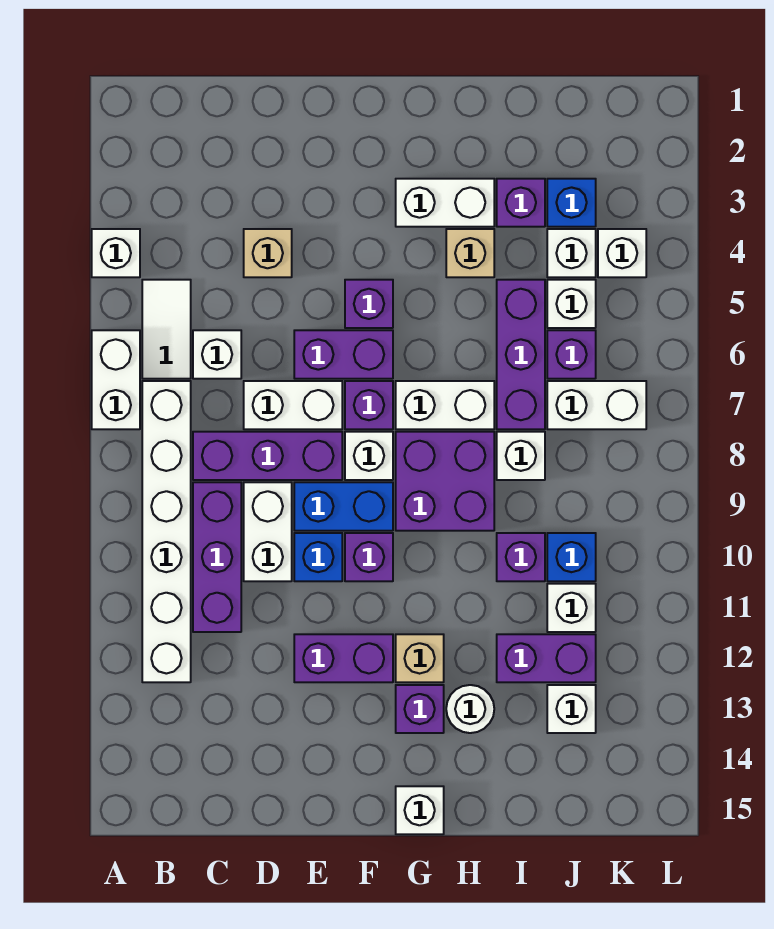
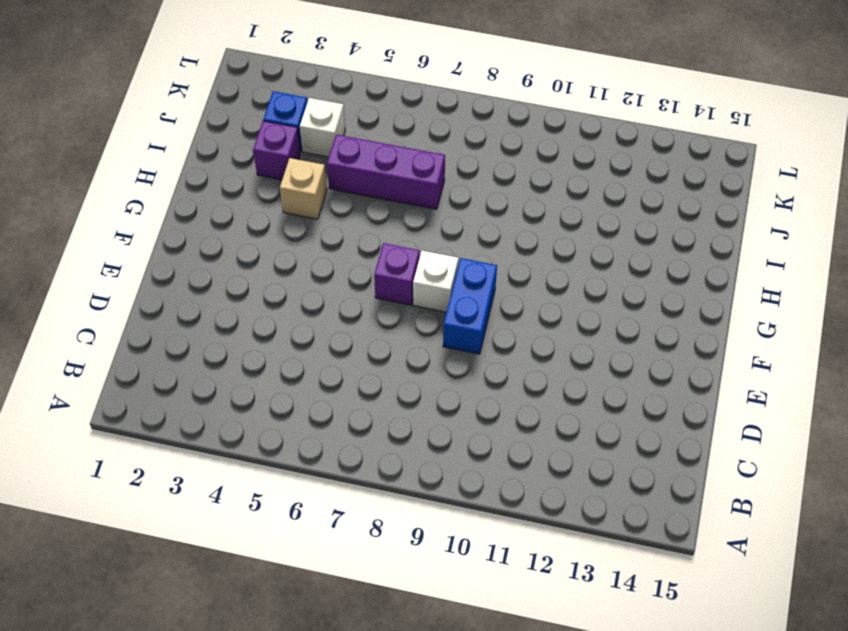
none -> white 1x1 brick [92,229,140,277]
none -> white 1x2 brick [92,330,140,429]
none -> white 1x2 tile [142,280,191,379]
none -> white 1x6 brick [142,381,191,682]

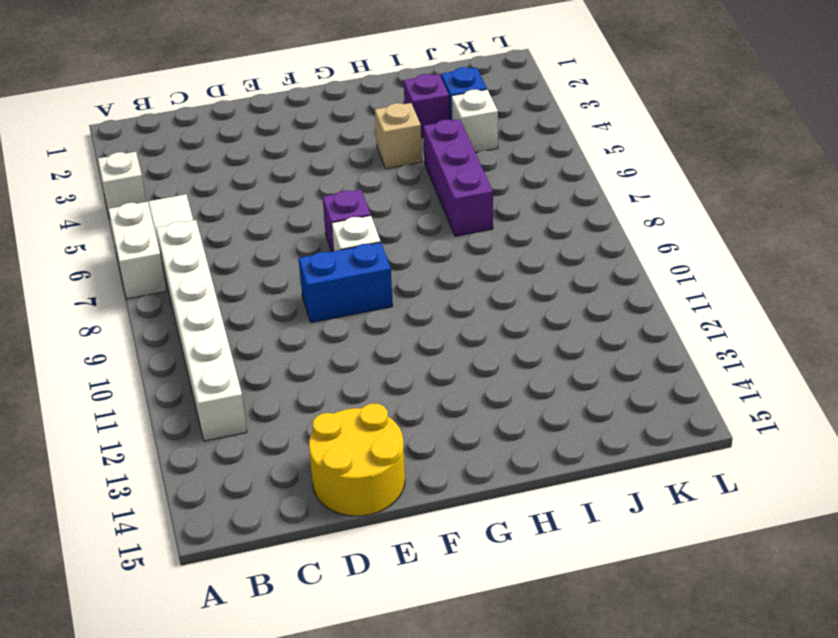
yellow 2x2 round brick [309,404,405,516] -> none
none -> white 1x1 brick [193,330,241,379]
none -> purple 1x3 brick [193,432,342,480]
none -> purple 1x3 brick [193,482,241,632]
none -> tan 1x1 brick [244,229,292,277]

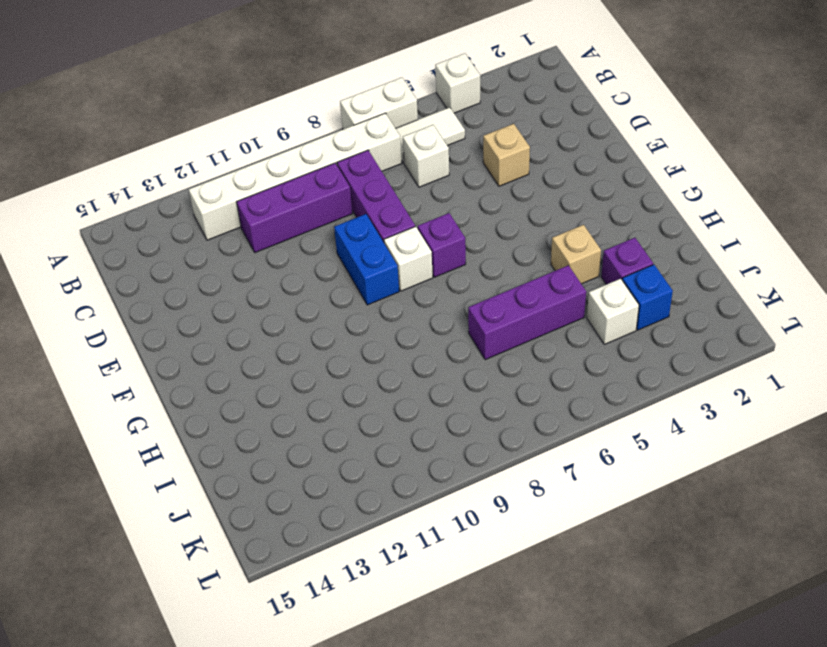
none -> white 1x2 brick [244,381,342,429]
none -> white 1x2 brick [244,482,292,581]
none -> purple 1x2 brick [294,330,393,379]
none -> blue 1x1 brick [294,533,342,581]

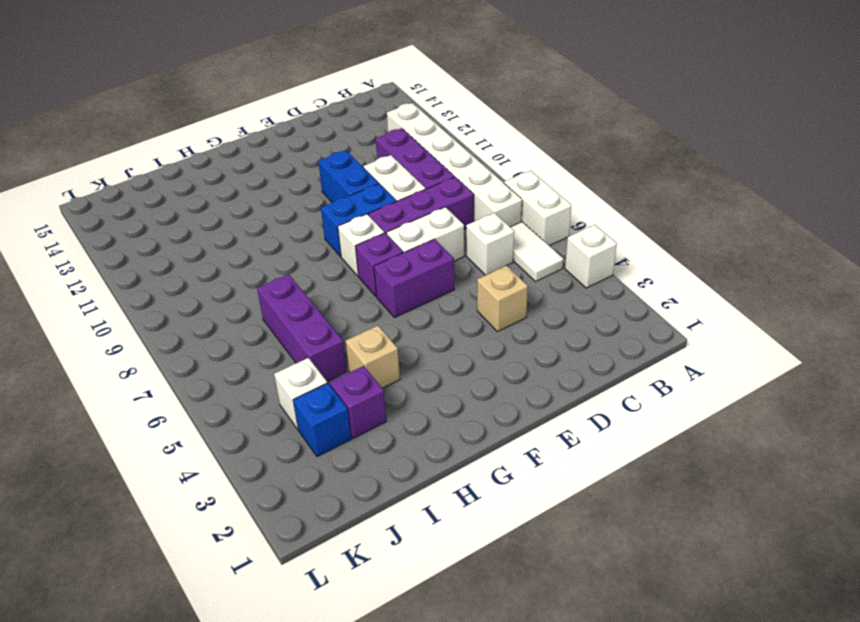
blue 1x2 brick [318,150,379,203] -> blue 1x1 brick [294,533,342,581]
none -> purple 1x2 brick [294,634,393,682]
none -> purple 1x1 brick [345,280,393,328]
none -> purple 1x1 brick [345,533,393,581]
none -> white 1x2 brick [396,179,494,227]

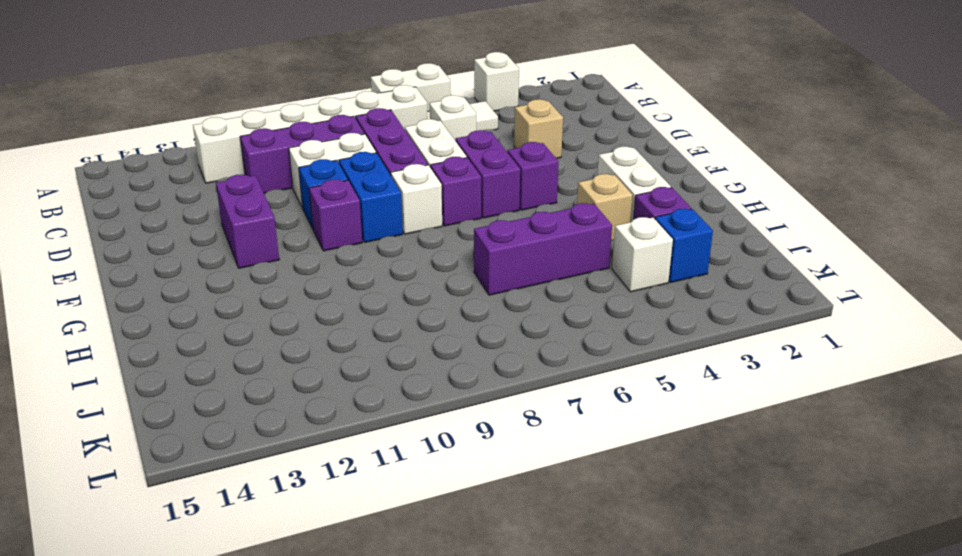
none -> white 1x2 brick [396,381,494,429]
none -> purple 2x2 brick [396,432,494,531]
none -> tan 1x1 brick [396,634,444,682]
none -> purple 1x1 brick [396,685,444,733]

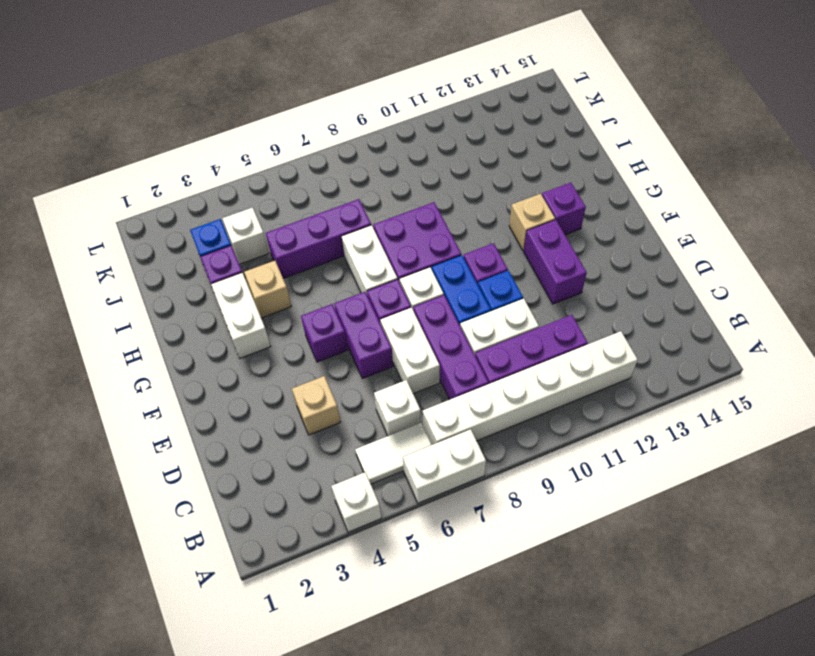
none -> white 1x1 brick [396,786,444,834]
none -> white 1x1 round brick [446,685,494,733]
none -> white 1x1 brick [497,432,545,480]
none -> purple 1x1 brick [497,533,545,581]

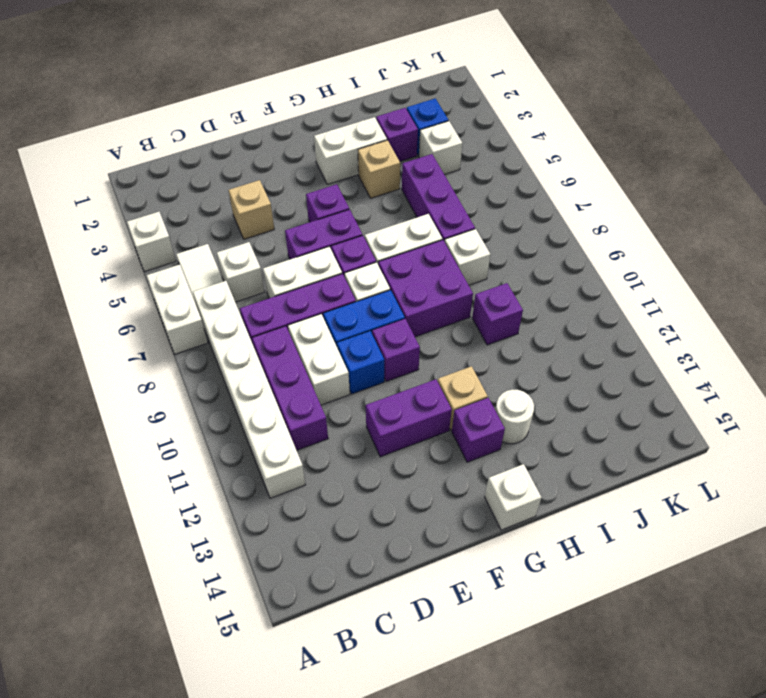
none -> purple 1x2 brick [497,634,596,682]
none -> white 1x1 brick [547,280,596,328]
none -> purple 1x1 brick [547,330,596,379]
none -> white 1x2 brick [547,381,646,429]

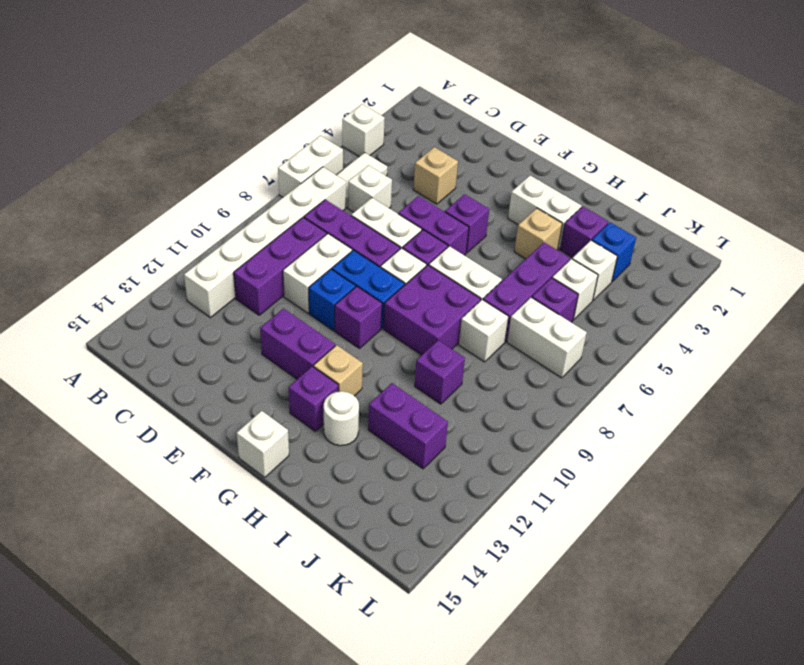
none -> blue 1x1 brick [547,533,596,581]
none -> white 1x1 brick [547,584,596,632]
none -> white 1x1 brick [547,685,596,733]
none -> white 1x1 brick [598,229,646,277]

